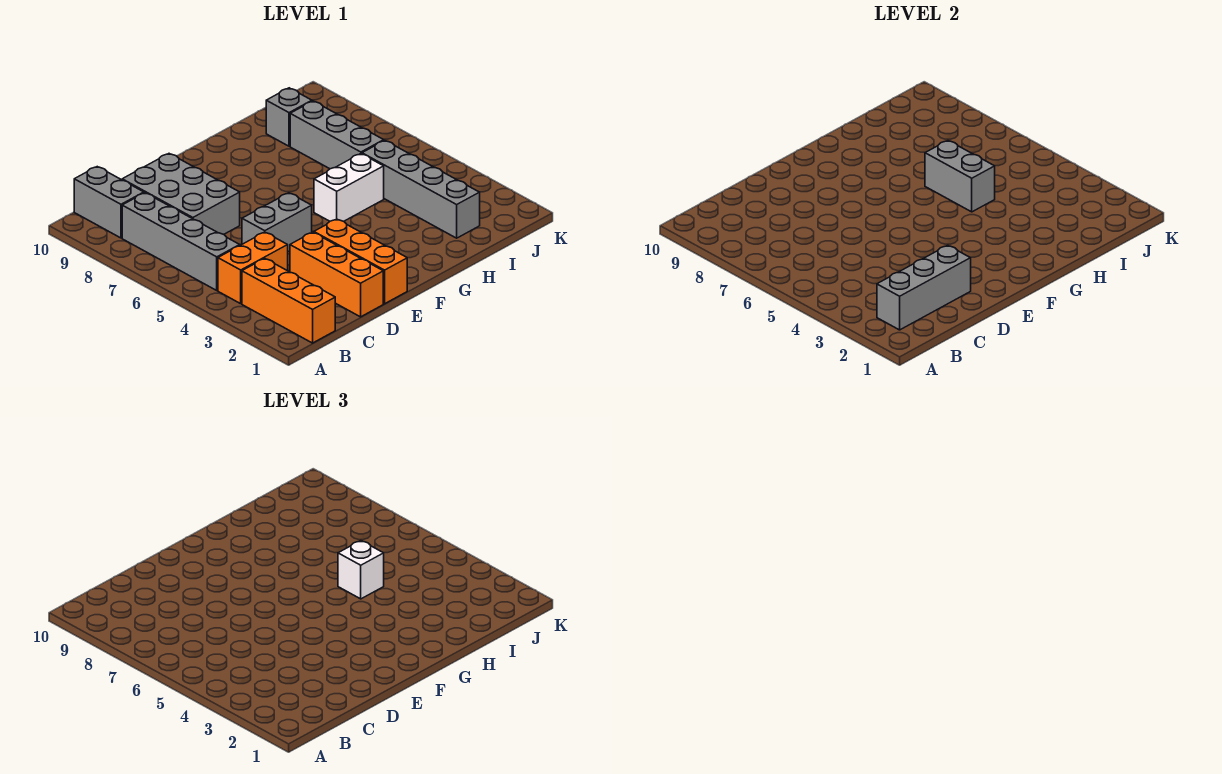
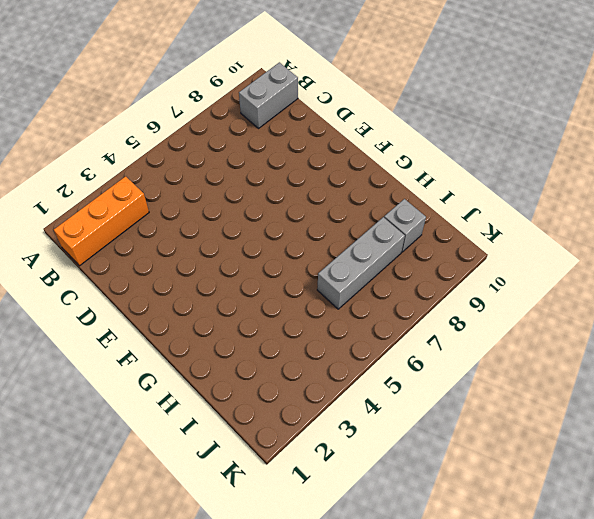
none -> orange 1x2 brick [218,232,288,304]
none -> grey 1x4 brick [122,193,240,290]
none -> grey 2x3 brick [122,154,240,234]

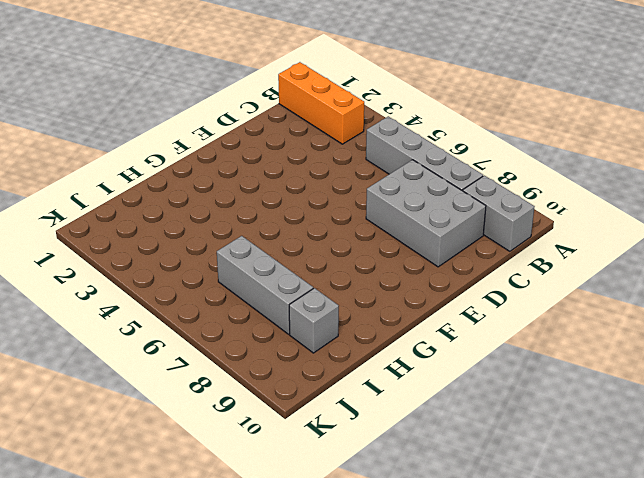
none -> orange 1x2 brick [218,232,288,304]
none -> orange 1x3 brick [290,232,383,317]
none -> grey 1x2 brick [242,193,312,252]

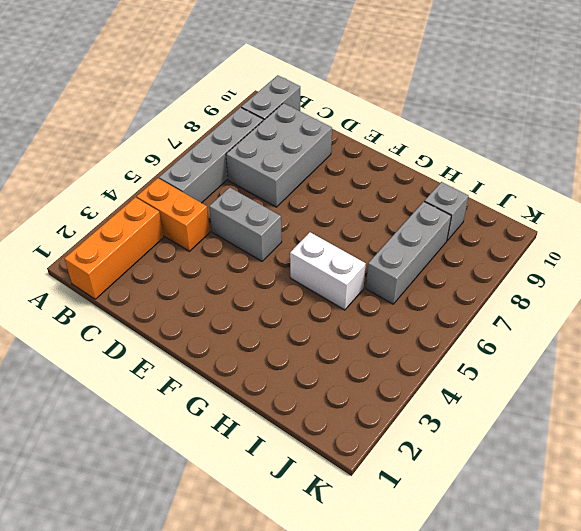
none -> orange 1x3 brick [290,232,383,317]
none -> orange 1x3 brick [314,219,407,304]
none -> grey 1x4 brick [362,141,480,238]

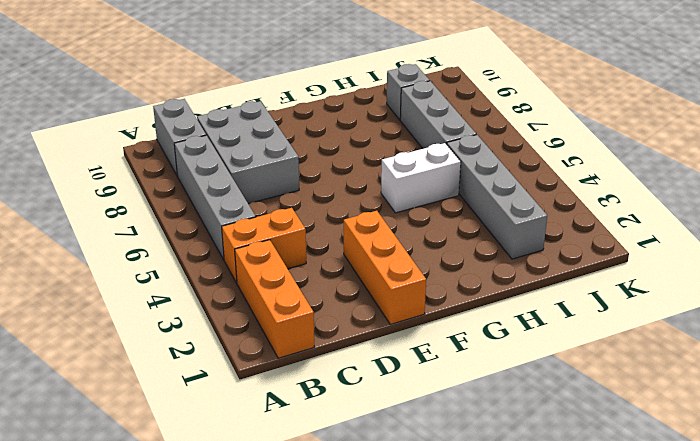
none -> orange 1x3 brick [290,232,383,317]
none -> grey 1x2 brick [242,193,312,252]
none -> grey 1x3 brick [877,245,971,330]

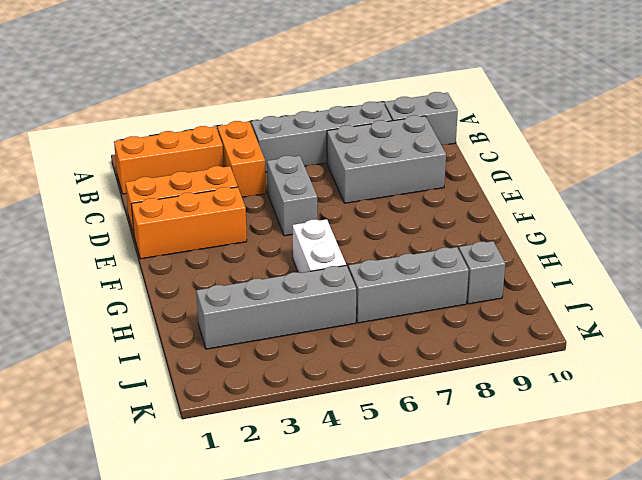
none -> grey 1x3 brick [877,245,971,330]
none -> grey 1x2 brick [925,141,995,212]
none -> white 1x1 brick [338,541,384,599]

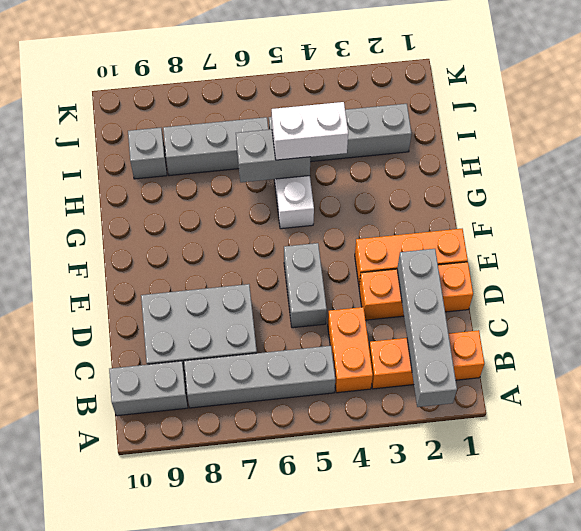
grey 1x4 brick [397,249,457,407] -> grey 1x3 brick [877,245,971,330]
white 1x2 brick [272,102,348,160] -> white 1x1 brick [338,541,384,599]

